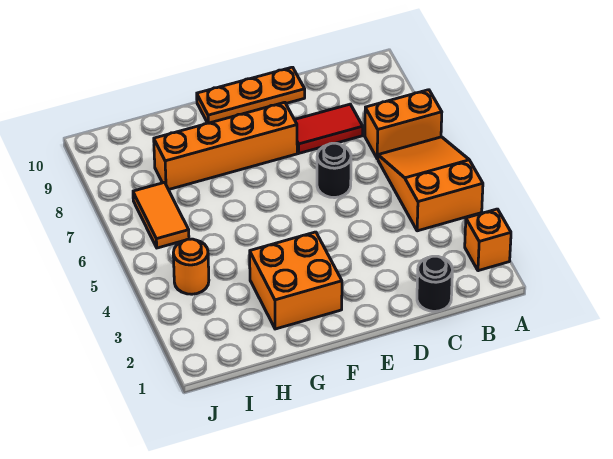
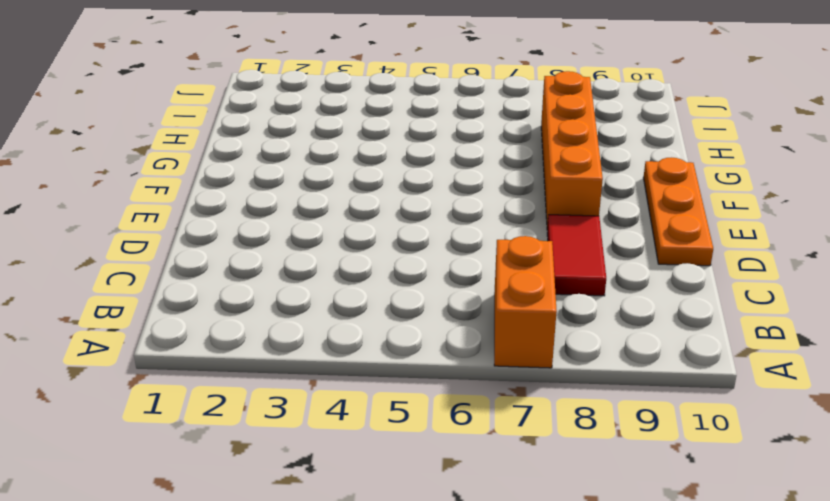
none -> orange 1x1 brick [465,209,511,271]
none -> orange 2x3 slope [378,137,483,231]

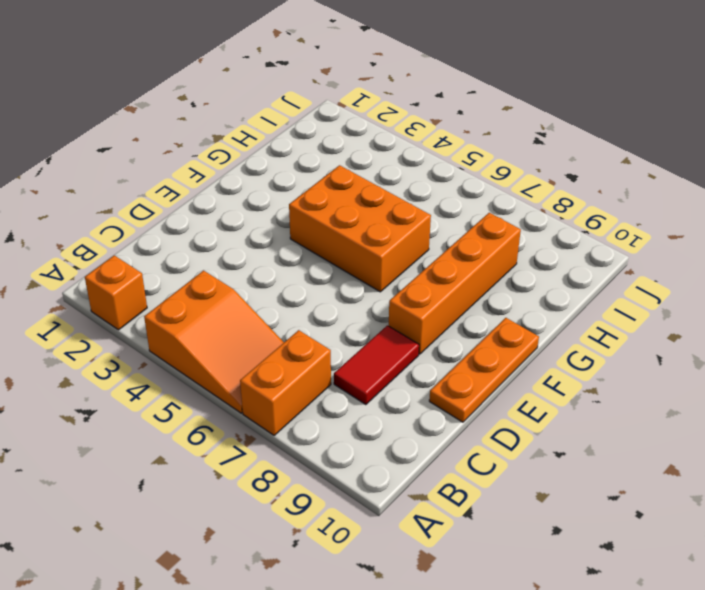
orange 2x3 brick [289,165,431,292] -> none
none -> black 1x1 round brick [417,256,452,311]
none -> black 1x1 round brick [317,143,351,198]

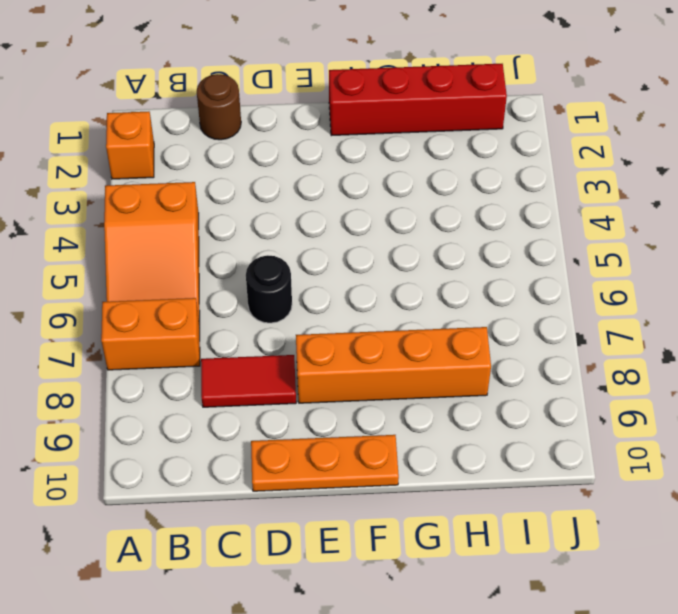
brown 1x1 round brick [197,74,241,140] -> black 1x1 round brick [417,256,452,311]
red 1x4 brick [329,64,507,136] -> none
none -> orange 2x2 brick [250,232,342,329]
none -> orange 1x1 round brick [173,239,209,294]

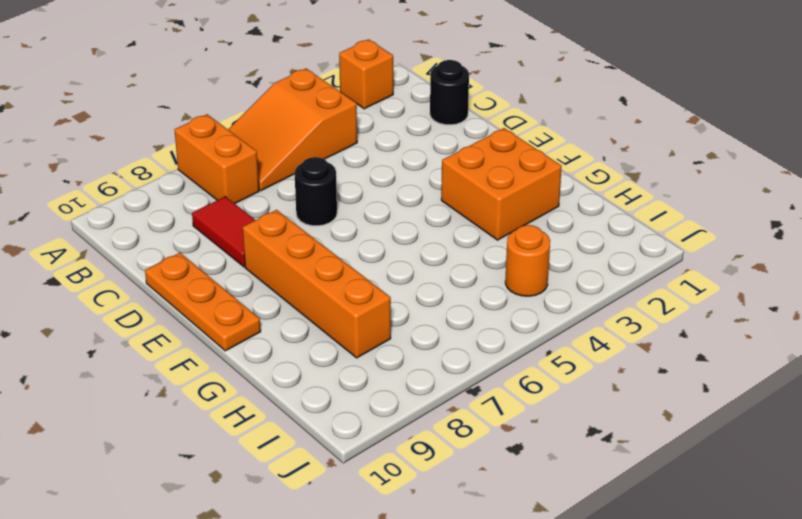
none -> orange 1x2 tile [133,182,189,248]

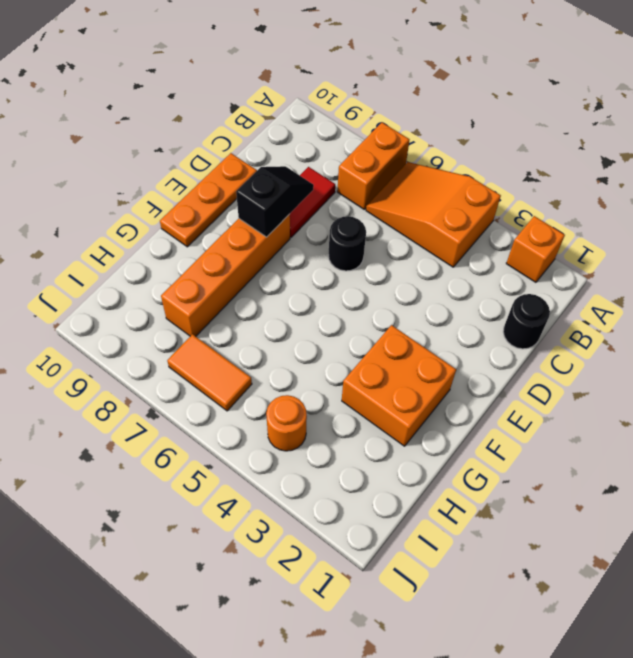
black 1x2 slope [236,166,314,237] -> none

